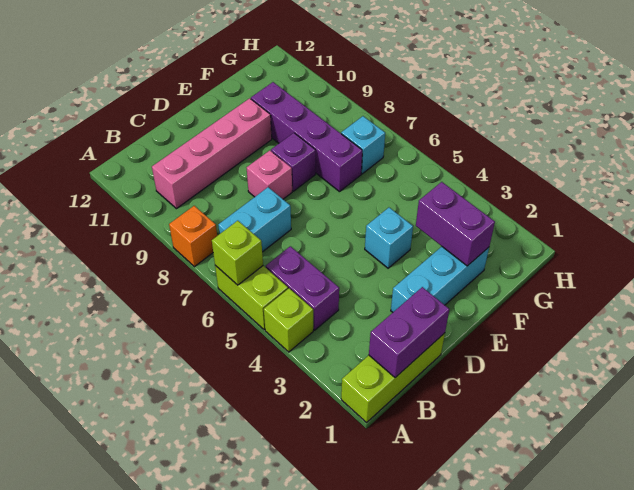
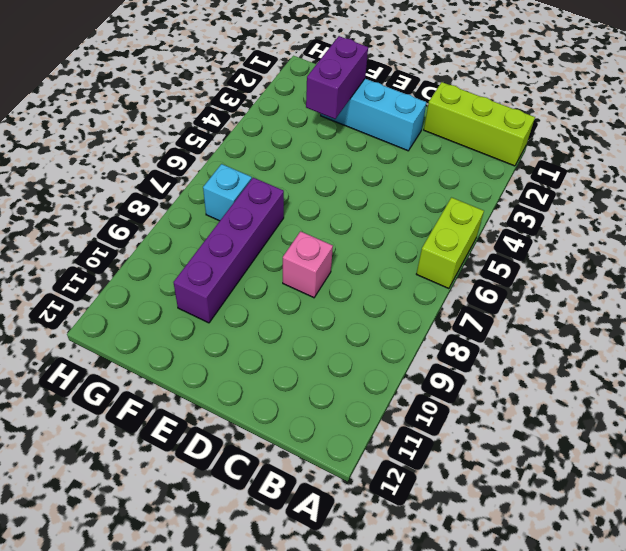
none -> lime 1x1 brick [264,288,313,352]
none -> orange 1x1 brick [169,206,217,267]
none -> purple 1x2 brick [266,246,339,330]

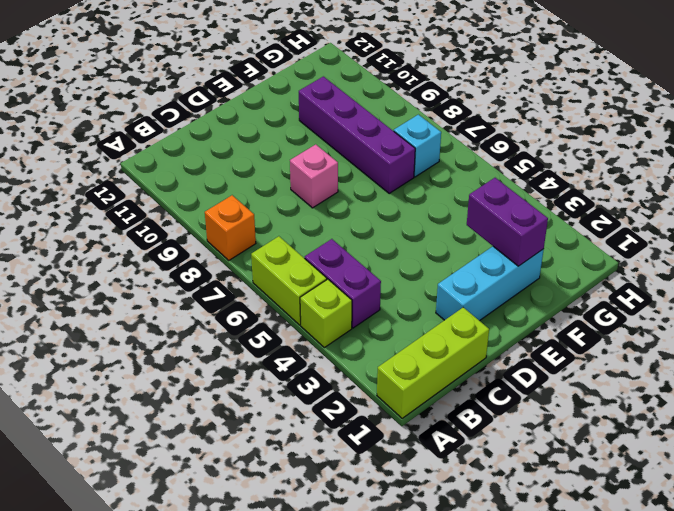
none -> cyan 1x2 brick [218,187,291,252]
none -> pink 1x4 brick [152,98,272,209]
none -> cyan 1x1 brick [365,208,413,268]

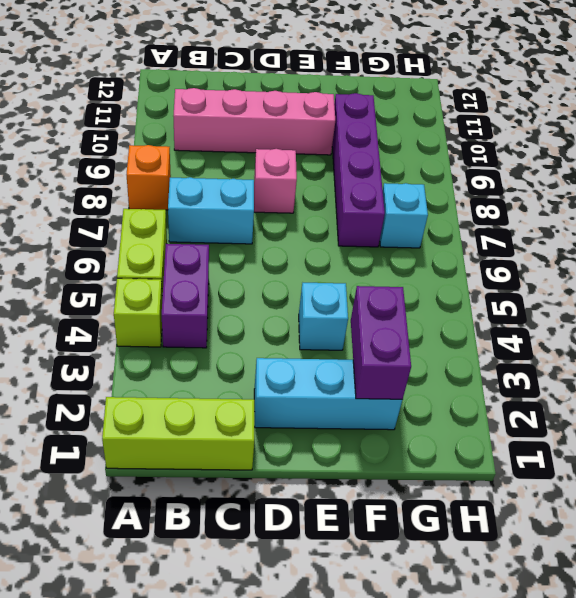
none -> purple 1x1 brick [271,133,316,191]
none -> lime 1x1 brick [212,221,263,285]
none -> purple 1x2 brick [369,287,449,377]

